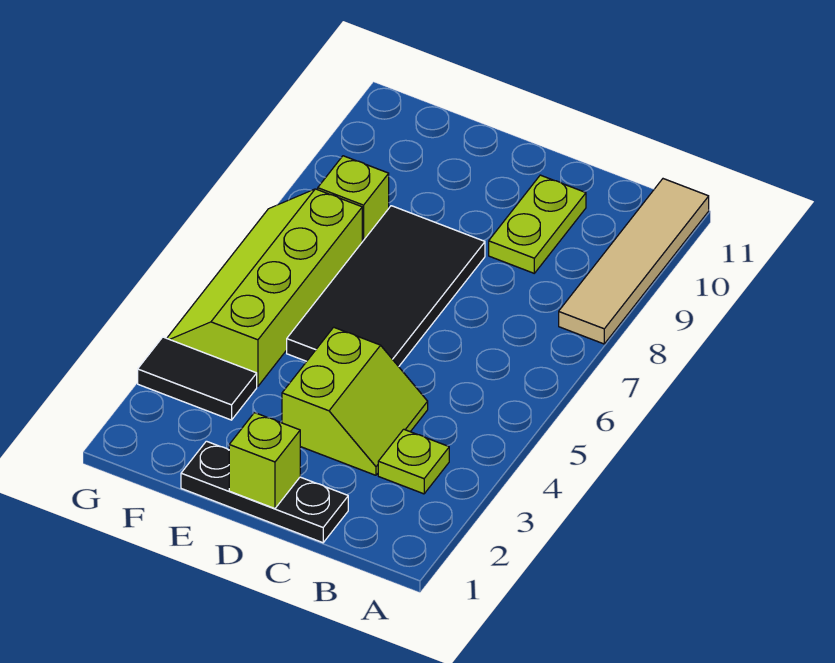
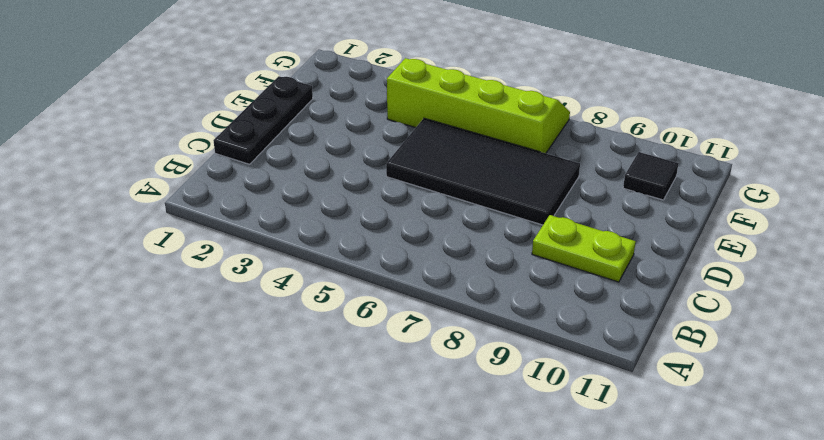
black 1x1 tile [623,152,679,200] -> none
none -> tan 1x4 tile [559,179,709,344]
none -> lime 1x1 plate [378,429,449,494]

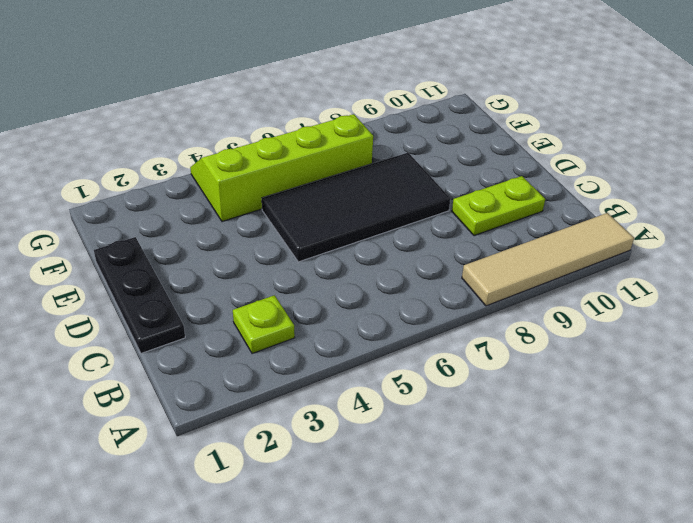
none -> lime 2x2 slope [282,327,428,475]
none -> black 1x2 tile [138,337,257,420]

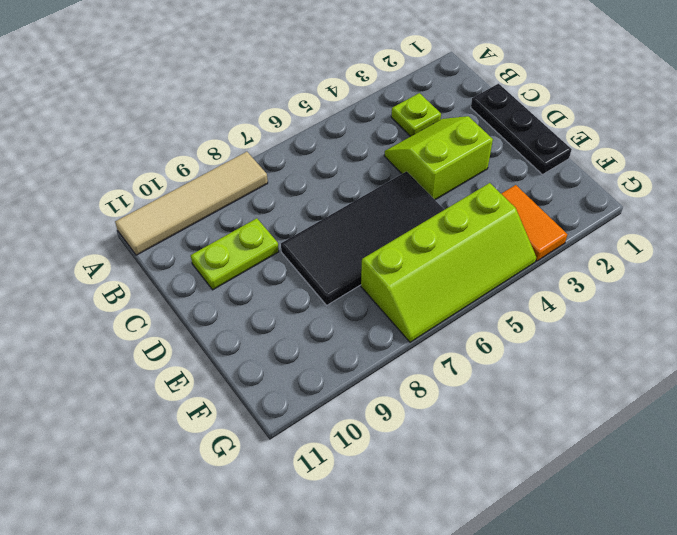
orange 1x2 tile [501,185,567,261] -> black 1x2 tile [138,337,257,420]
none -> lime 1x1 brick [318,156,389,242]
none -> lime 1x1 brick [229,413,300,509]

